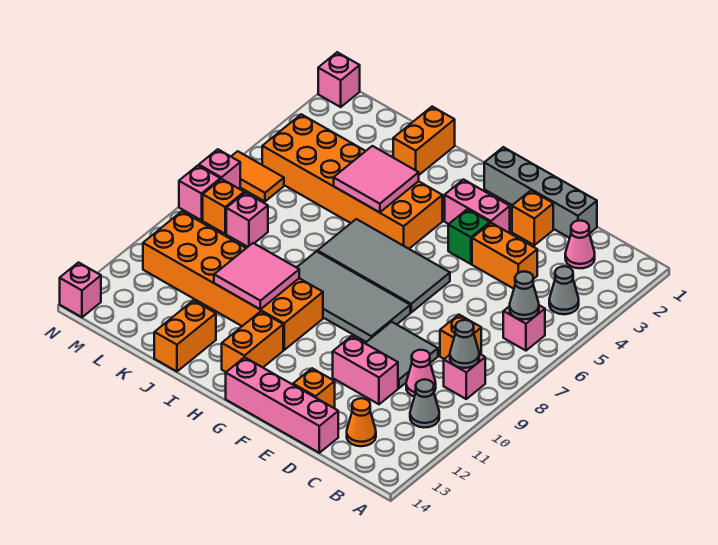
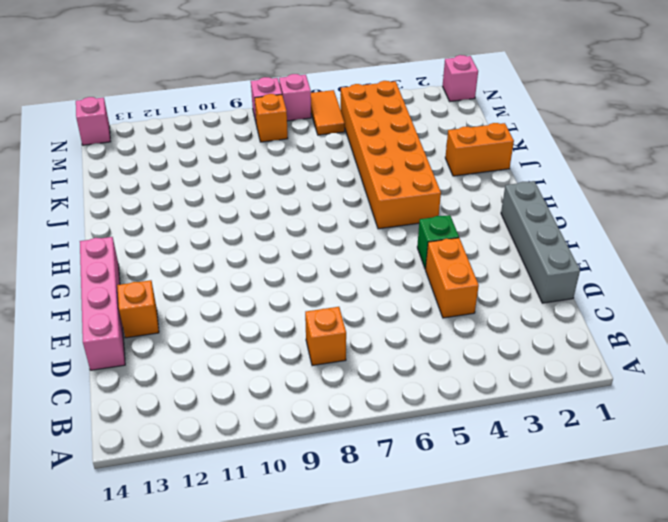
none -> grey 1x1 cone [549,266,579,314]
none -> pink 1x1 brick [503,305,545,351]
none -> pink 1x1 brick [444,354,485,399]
none -> grey 1x1 cone [410,380,439,428]

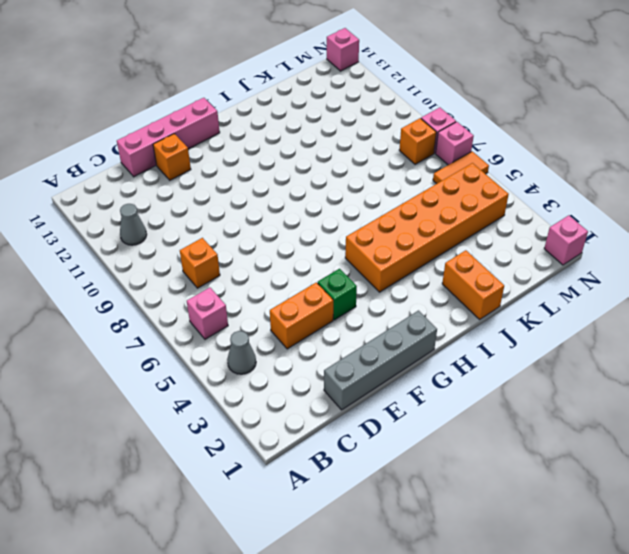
none -> pink 1x1 brick [444,354,485,399]
none -> pink 1x1 cone [565,221,595,268]
none -> pink 1x1 cone [406,350,436,397]
none -> orange 1x1 cone [347,398,376,446]

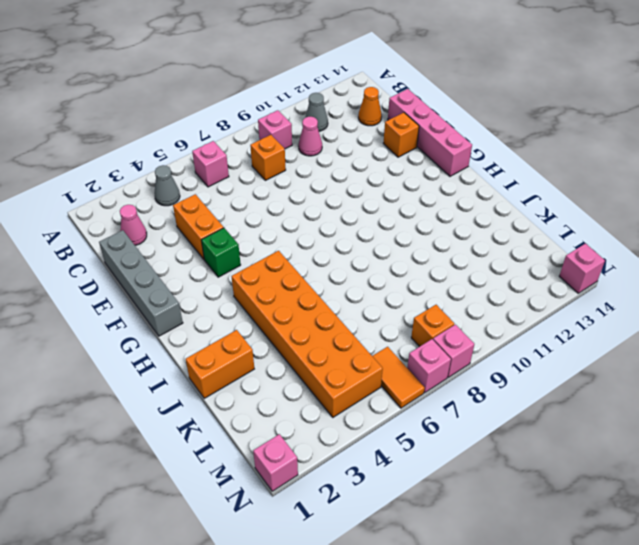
none -> grey 2x2 tile [365,322,438,388]
none -> pink 1x2 brick [333,336,398,404]
none -> orange 1x1 brick [512,191,553,245]
none -> pink 1x2 brick [445,180,510,233]

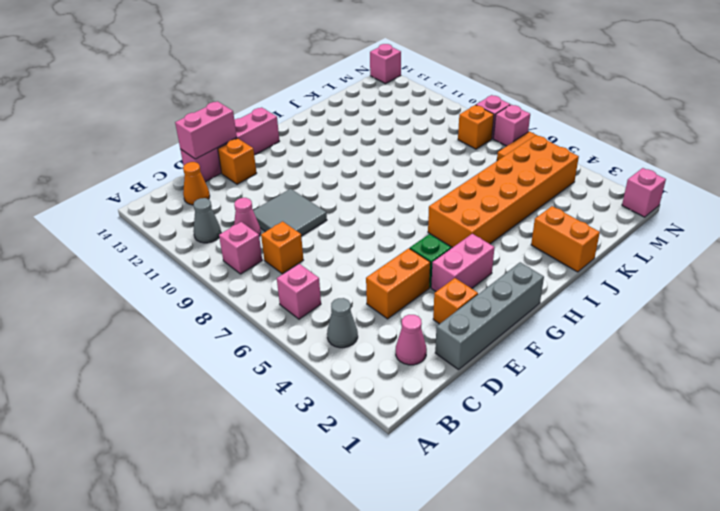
pink 1x2 brick [175,101,237,159] -> pink 1x2 brick moved to [333,336,398,404]
none -> grey 2x4 tile [317,219,450,312]
none -> grey 2x4 tile [297,251,410,342]
none -> orange 2x6 brick [143,211,323,350]
none -> orange 1x2 brick [222,311,283,372]

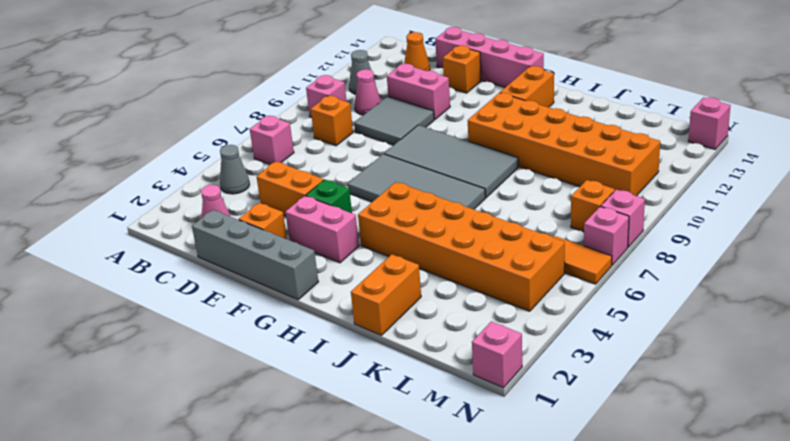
none -> orange 1x2 brick [154,300,216,371]
none -> pink 1x1 brick [226,193,268,247]
none -> grey 1x1 cone [510,272,539,320]
none -> grey 1x1 cone [450,320,479,368]

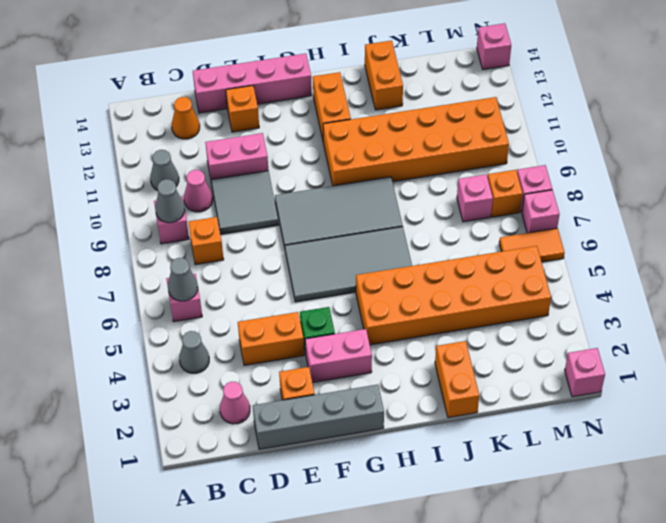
none -> pink 2x2 tile [334,146,419,213]
none -> pink 2x2 tile [214,243,299,309]

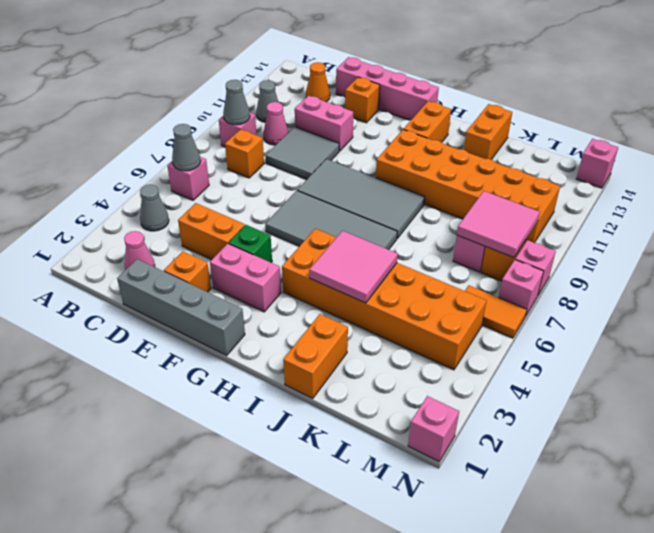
pink 2x2 tile [457,191,540,258] -> pink 2x2 tile moved to [214,243,299,309]

